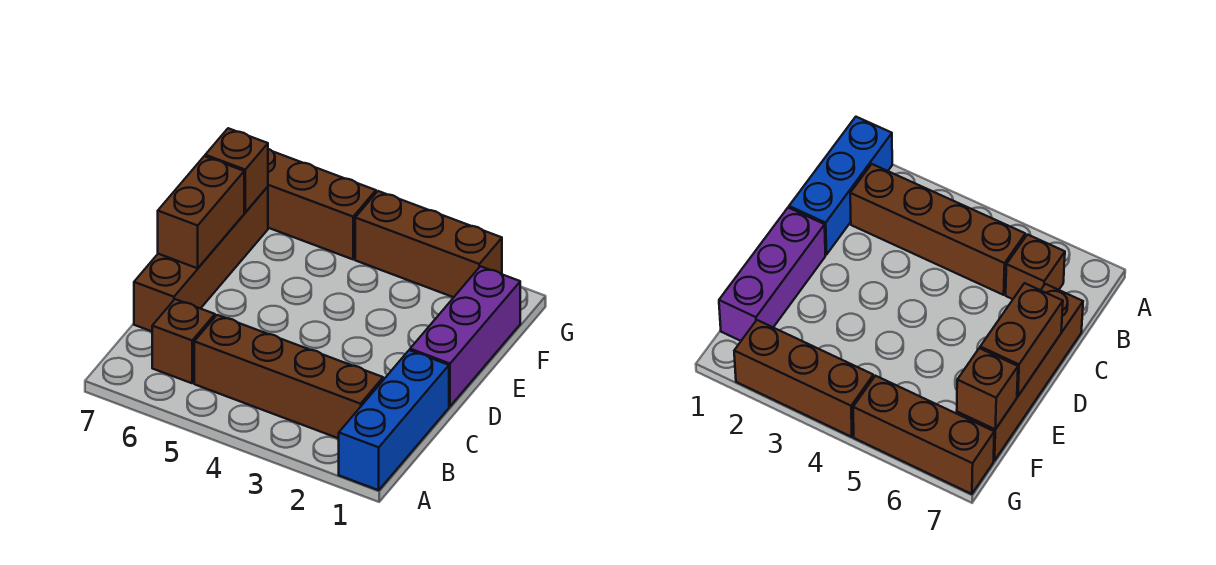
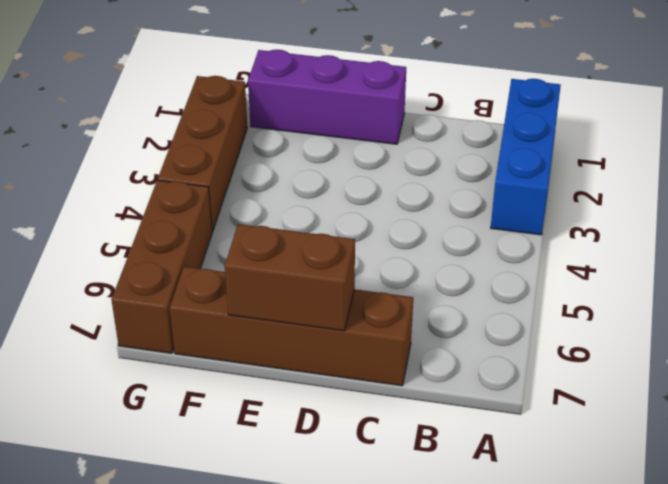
blue 1x3 brick [491,79,561,235] -> blue 1x3 brick turned to [339,350,449,490]
none -> brown 1x4 brick [194,315,383,438]
none -> brown 1x1 brick [152,299,215,383]

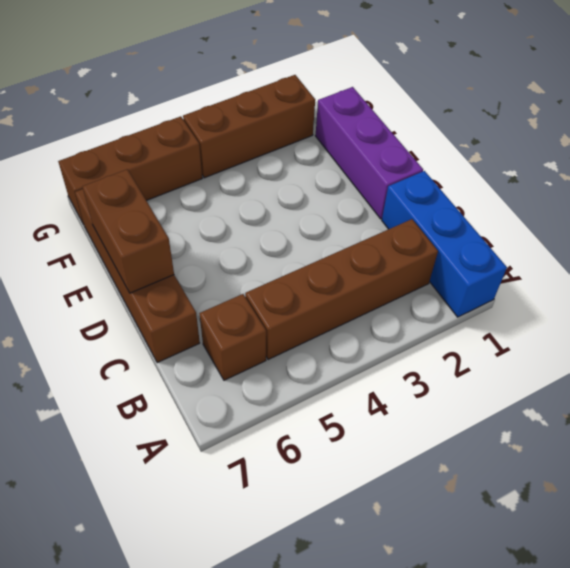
none -> brown 1x1 brick [205,128,268,212]

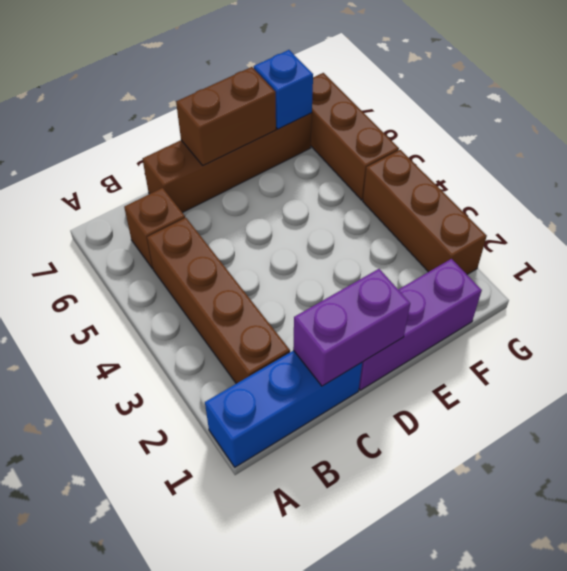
purple 1x2 brick [293,269,410,386] -> none
blue 1x1 brick [254,50,313,129] -> brown 1x1 brick [205,128,268,212]

